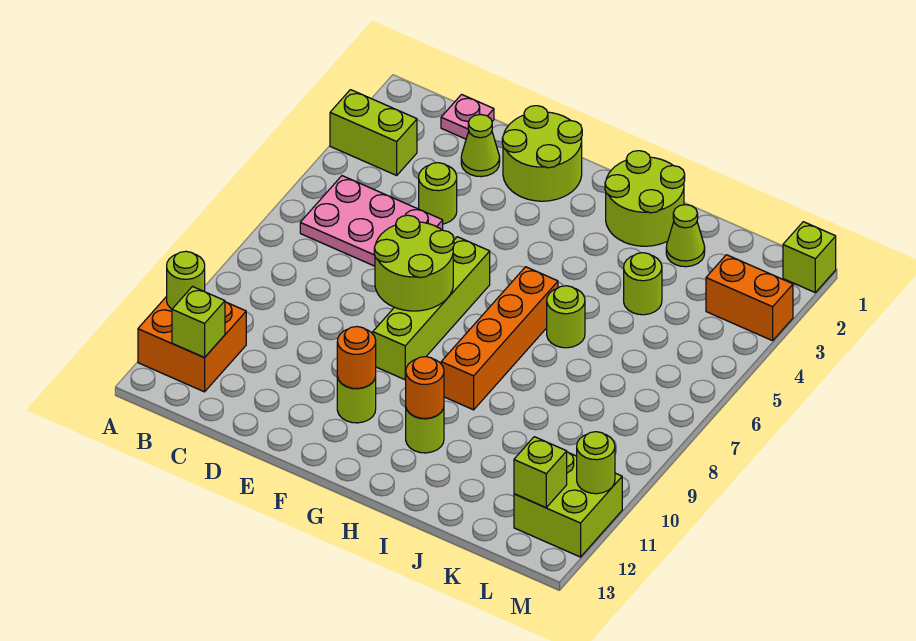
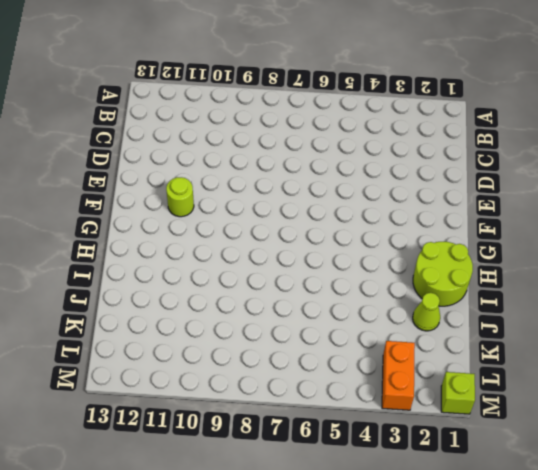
none -> lime 1x2 brick [330,90,417,175]
none -> orange 2x2 brick [138,296,246,392]
none -> pink 2x3 plate [300,176,443,266]

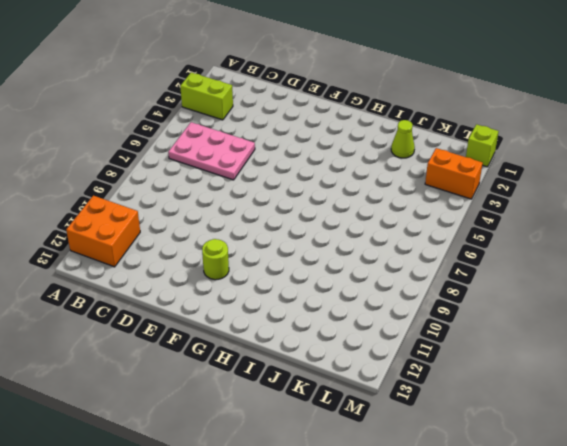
none -> pink 1x1 plate [441,95,494,139]
none -> lime 1x1 cone [461,115,500,177]
none -> lime 1x1 round brick [419,163,457,224]

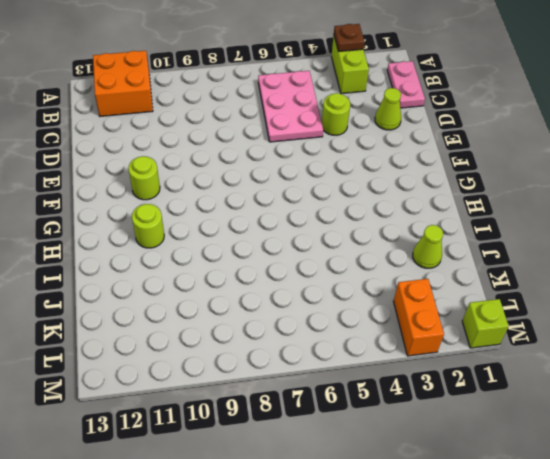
brown 1x1 plate [334,24,364,52] -> none
pink 1x2 plate [387,61,425,108] -> pink 1x1 plate [441,95,494,139]
none -> lime 2x2 round brick [502,106,582,201]
none -> lime 1x4 brick [373,237,490,380]
none -> lime 2x2 round brick [605,151,685,246]

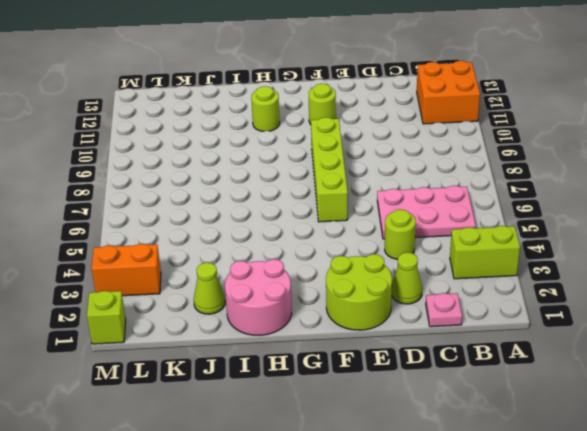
pink 2x2 round brick [225,259,292,335] -> lime 2x2 round brick [605,151,685,246]
none -> orange 1x4 brick [441,267,558,410]
none -> lime 1x1 round brick [547,286,585,348]
none -> lime 1x1 round brick [624,253,662,315]

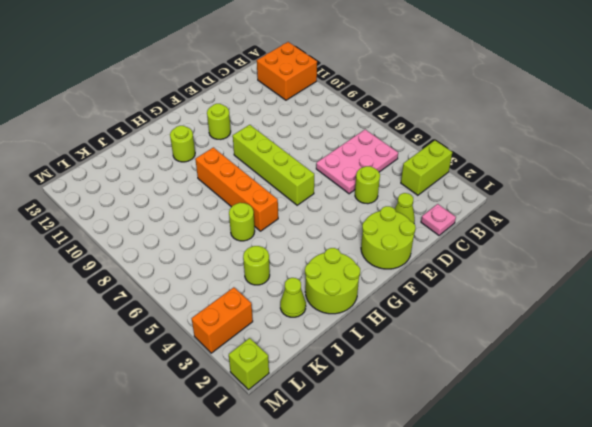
none -> lime 2x2 brick [514,452,622,557]
none -> lime 1x1 round brick [167,251,205,309]
none -> lime 1x1 brick [172,287,225,358]

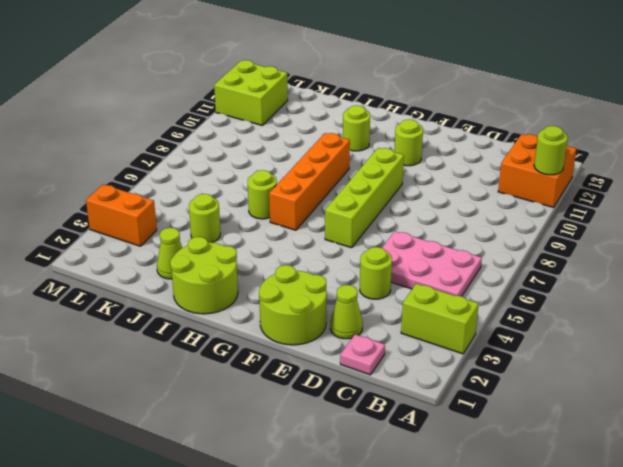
none -> lime 1x1 brick [783,222,836,292]
none -> lime 1x1 brick [172,287,225,358]
none -> lime 2x2 round brick [374,215,454,311]

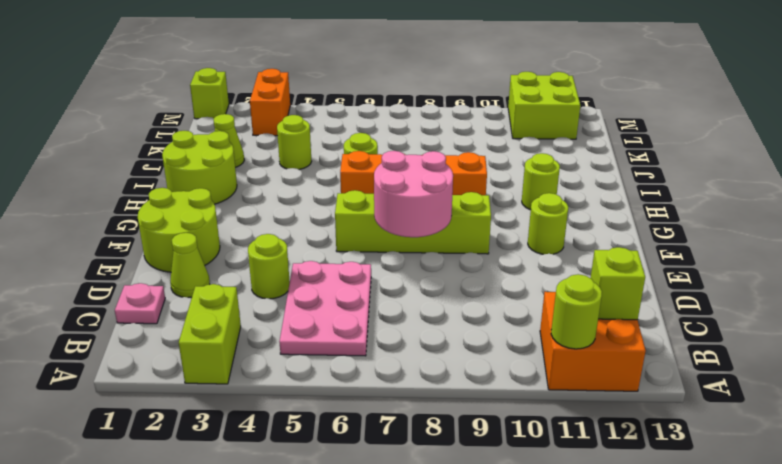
pink 2x2 round brick [374,151,453,237] -> lime 2x2 round brick [374,215,454,311]
none -> orange 1x1 round brick [337,327,376,389]
none -> orange 1x1 round brick [405,357,444,419]
none -> lime 1x1 brick [514,437,567,508]

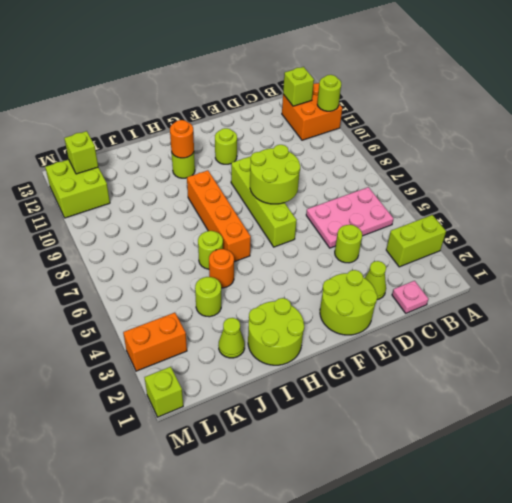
orange 1x1 round brick [209,249,234,288] -> orange 1x1 round brick moved to [337,327,376,389]
none -> lime 1x1 round brick [577,432,615,494]

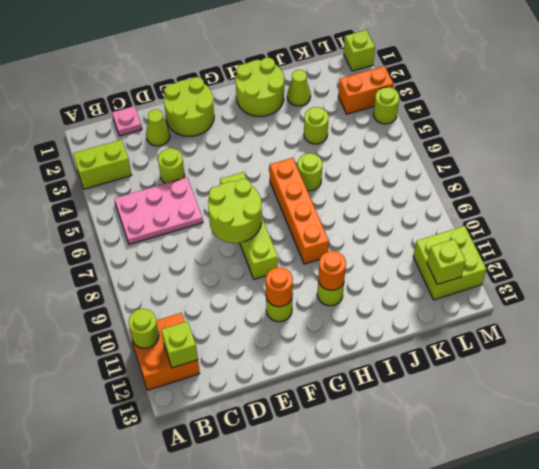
lime 1x1 round brick [373,87,399,124] -> lime 1x1 round brick moved to [577,432,615,494]

